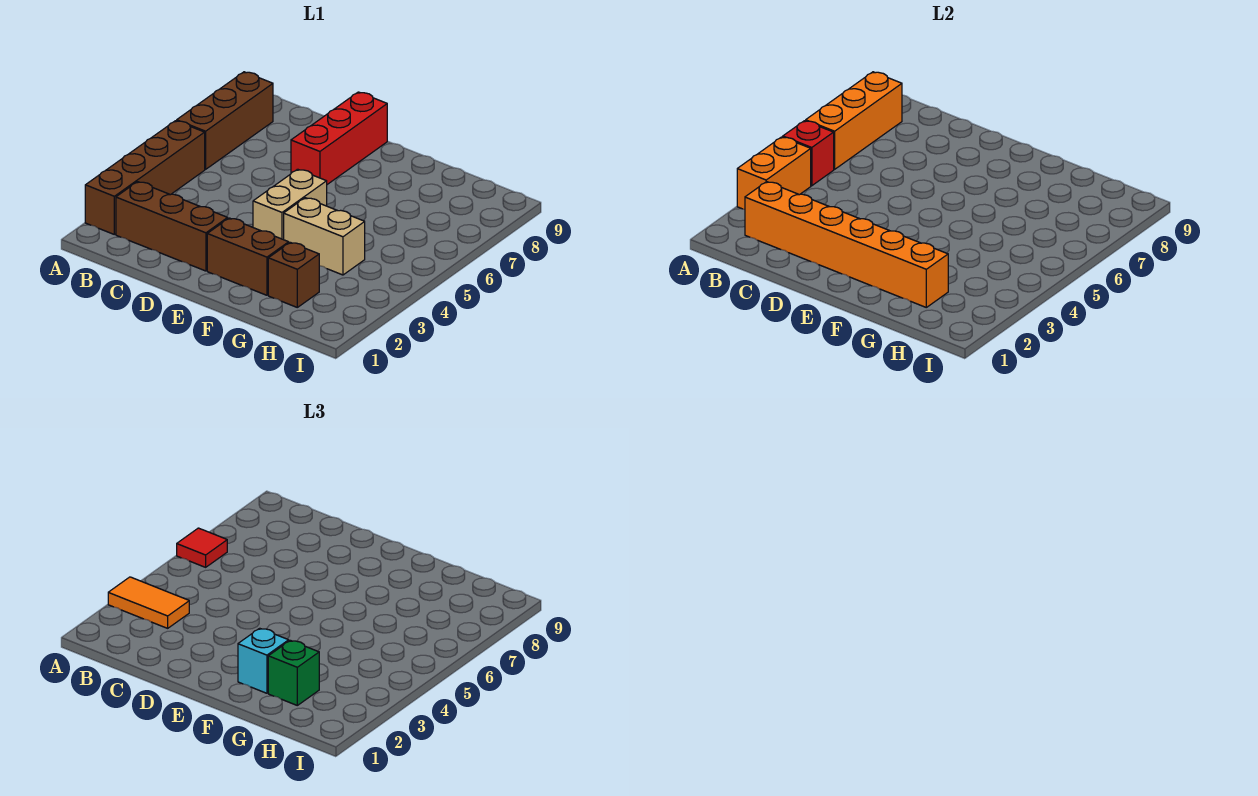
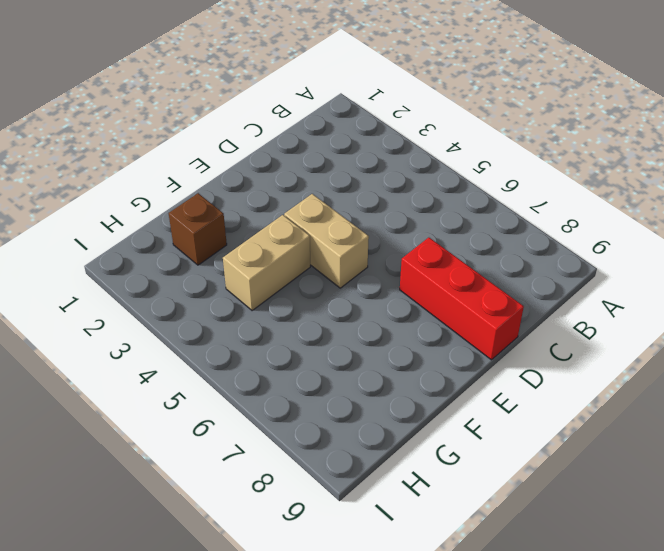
none -> brown 1x4 brick [85,121,205,234]
none -> brown 1x3 brick [177,72,273,169]
none -> brown 1x3 brick [116,182,228,271]

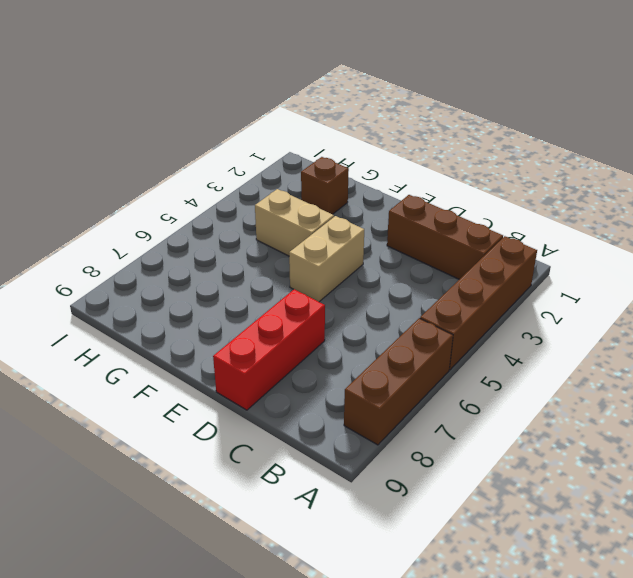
none -> brown 1x2 brick [207,218,289,295]
none -> orange 1x2 brick [737,137,811,209]
none -> red 1x1 brick [783,121,834,186]

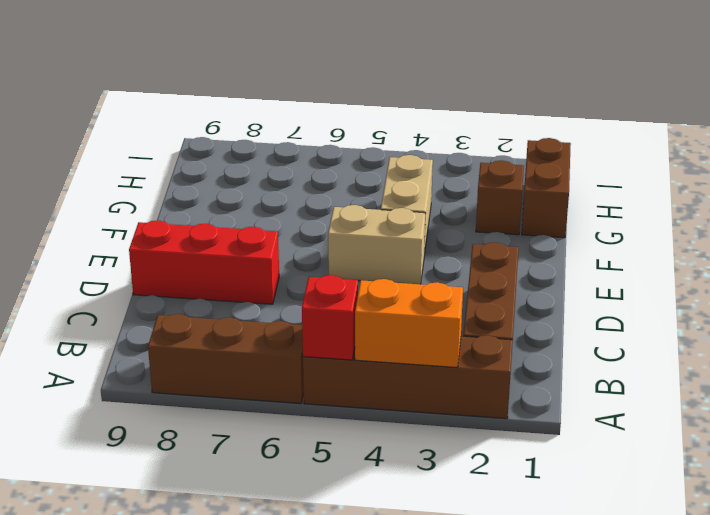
brown 1x2 brick [522,138,571,238] -> brown 1x2 brick moved to [207,218,289,295]
none -> orange 1x3 brick [806,72,902,169]
none -> orange 1x6 brick [745,182,948,307]
none -> orange 1x2 tile [108,577,189,628]

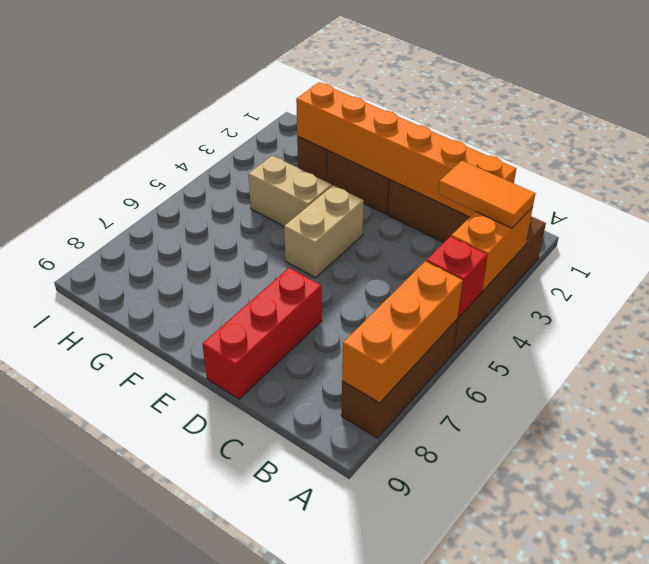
none -> red 1x1 tile [177,528,227,567]
none -> cyan 1x1 brick [238,628,289,693]
none -> green 1x1 brick [268,640,319,705]

